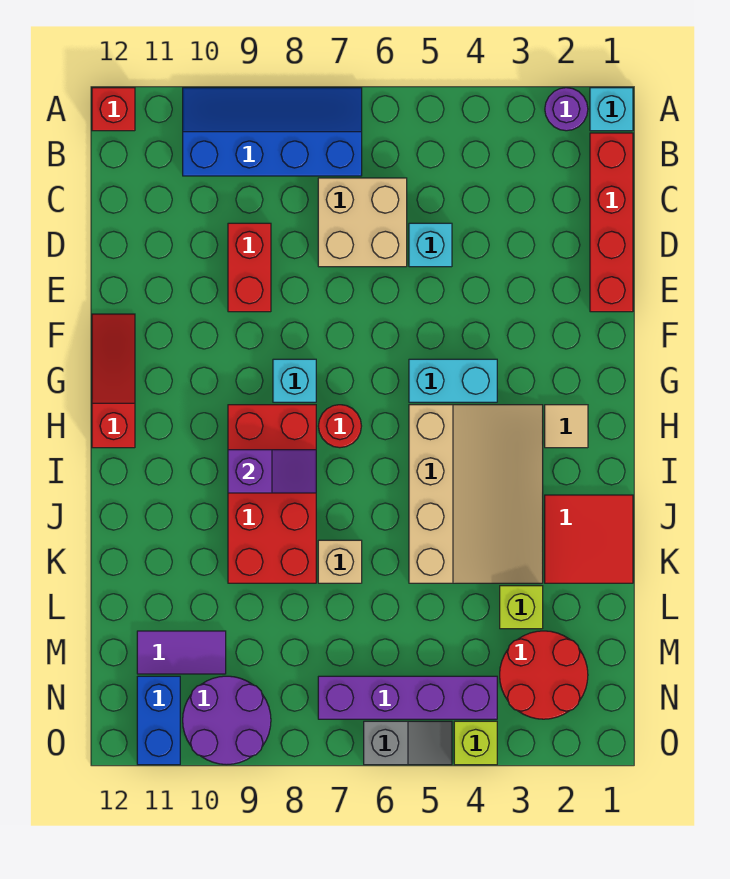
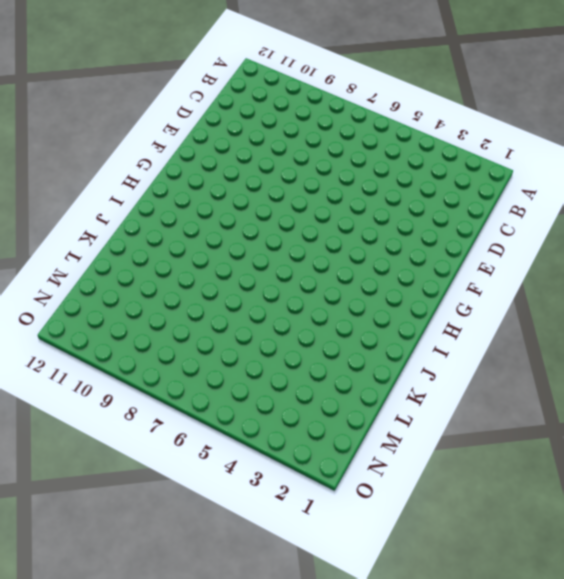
none -> cyan 1x1 brick [590,88,633,131]
none -> purple 1x1 round brick [545,88,588,131]
none -> blue 2x4 slope [183,88,362,176]

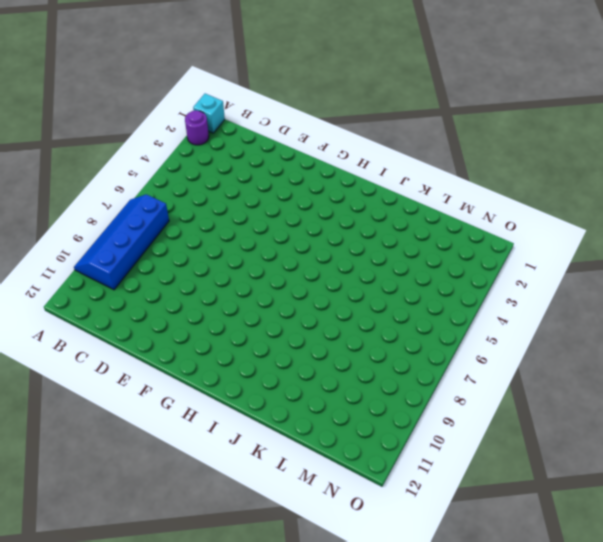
none -> red 1x1 brick [92,88,135,131]
none -> red 1x4 brick [590,133,633,312]
none -> tan 2x2 brick [318,178,407,267]

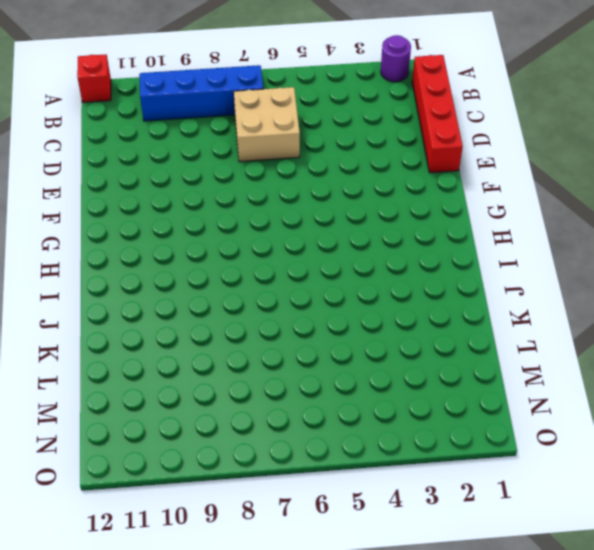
none -> cyan 1x1 brick [590,88,633,131]
none -> cyan 1x1 brick [409,223,452,267]
none -> red 1x2 brick [228,223,271,312]

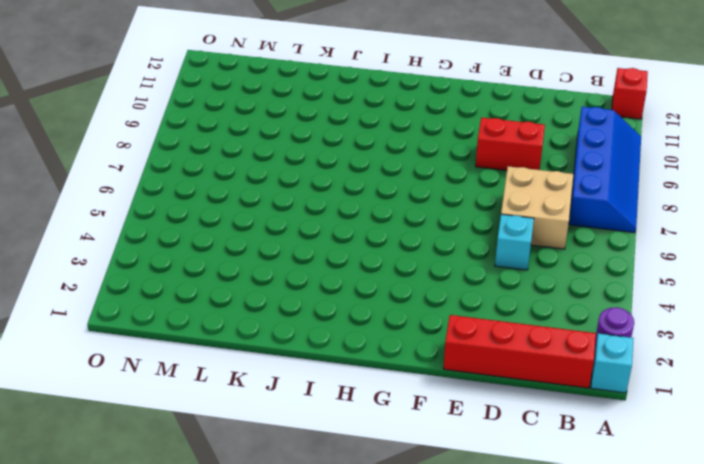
none -> red 1x3 slope [92,314,135,448]
none -> cyan 1x2 brick [409,359,497,402]
none -> cyan 1x1 brick [273,359,316,402]

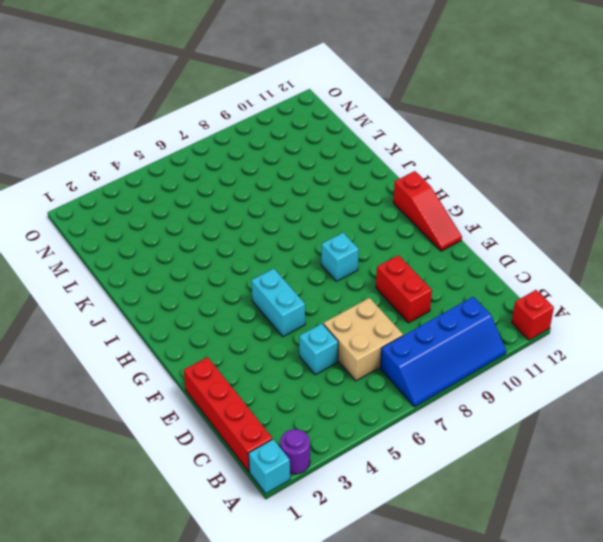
cyan 1x2 brick [251,269,305,337] -> cyan 1x2 brick turned to [409,359,497,402]
none -> tan 1x1 tile [545,405,588,448]
none -> tan 3x4 slope [409,405,543,583]
none -> red 1x1 round brick [318,405,361,448]

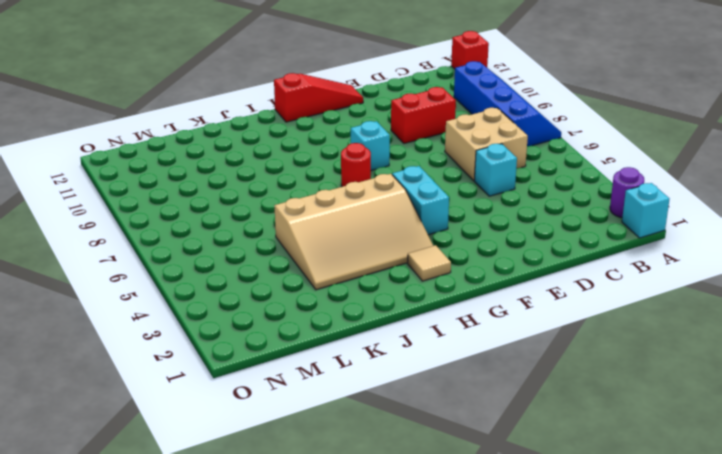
none -> red 1x4 brick [590,133,633,312]
none -> red 2x4 brick [228,405,316,583]
none -> red 2x2 tile [545,495,633,583]

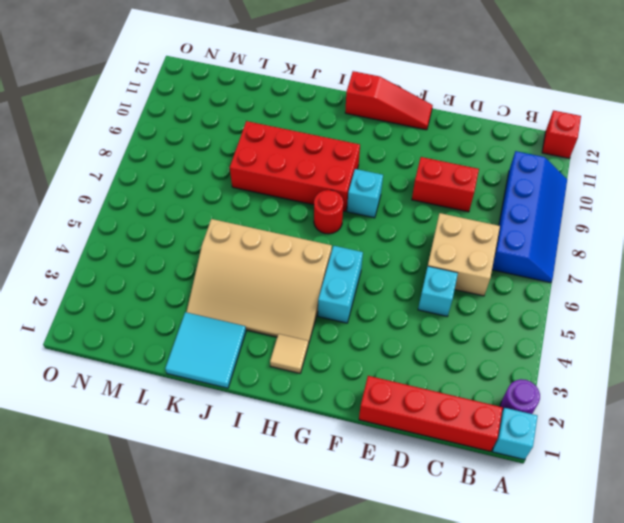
cyan 2x2 tile [165,312,246,388] -> red 2x2 tile [545,495,633,583]
none -> tan 1x1 brick [318,540,362,583]
none -> lime 1x1 brick [500,586,543,629]
none -> red 2x2 round brick [500,631,588,719]

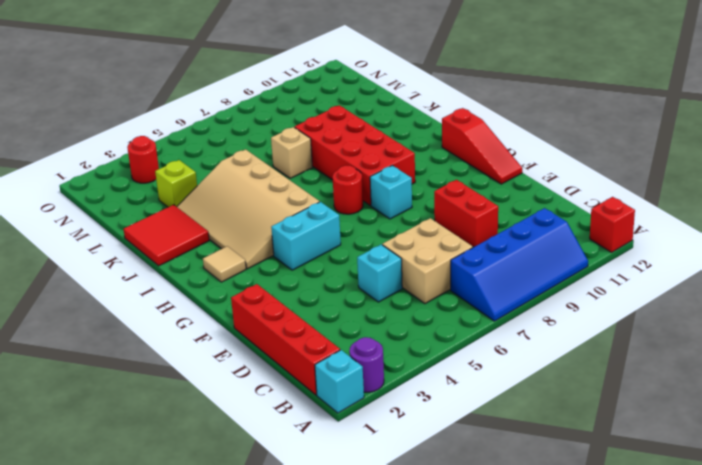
red 1x1 round brick [127,136,159,183] -> red 2x2 round brick [500,631,588,719]
none -> purple 1x2 tile [137,631,226,674]
none -> purple 1x4 brick [318,676,497,719]
none -> purple 2x2 round brick [183,676,271,765]

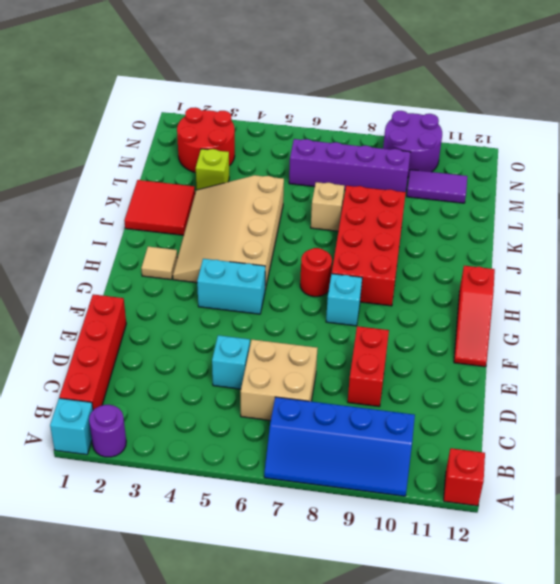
purple 1x4 brick [289,139,410,192] -> purple 1x4 brick moved to [318,676,497,719]
none -> blue 1x2 brick [137,676,180,765]
none -> lime 1x1 brick [454,721,497,765]
none -> grey 1x2 slope [364,721,452,765]

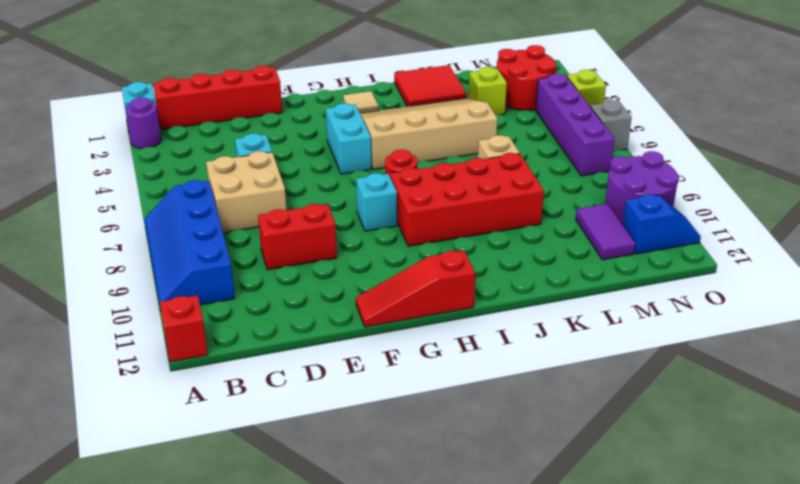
blue 1x2 slope [623,195,701,254] -> blue 1x2 brick [137,676,180,765]
none -> purple 1x2 slope [228,450,316,493]

